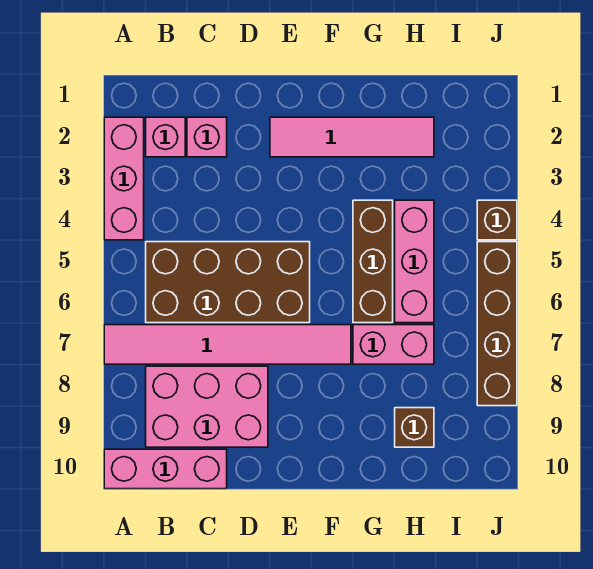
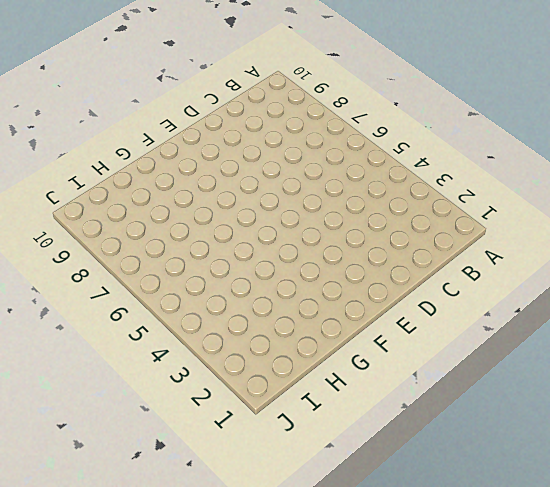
none -> pink 1x3 brick [104,117,144,240]
none -> pink 1x6 tile [104,325,351,364]
none -> pink 1x3 brick [104,449,227,489]

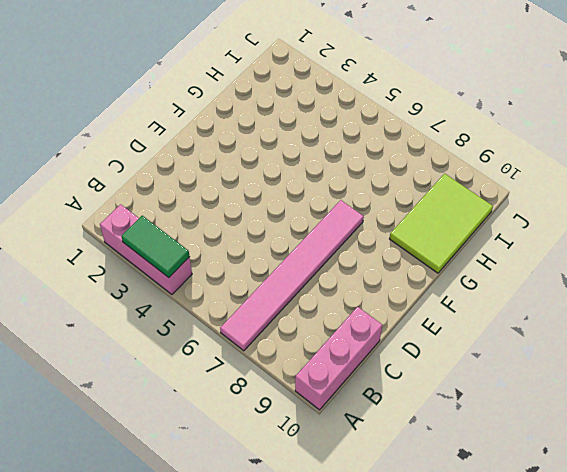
green 1x2 tile [121,216,190,277] -> none
lime 2x3 tile [389,174,493,273] -> brown 1x1 brick [395,408,434,447]
none -> pink 1x1 brick [146,117,185,157]
none -> brown 2x4 brick [146,242,310,323]
none -> pink 2x3 brick [146,366,268,447]

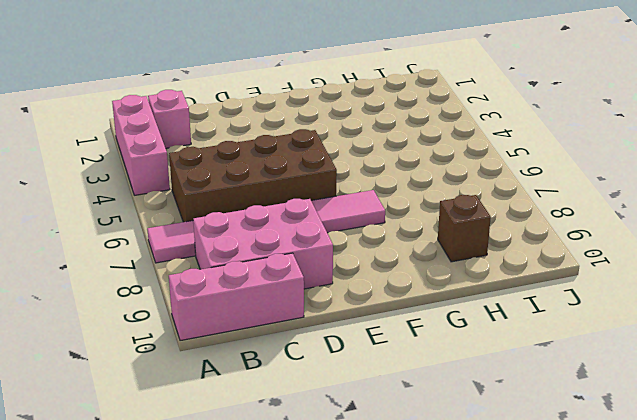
none -> pink 1x1 brick [187,117,227,157]
none -> pink 1x4 tile [270,117,434,157]
none -> brown 1x3 brick [353,200,393,323]

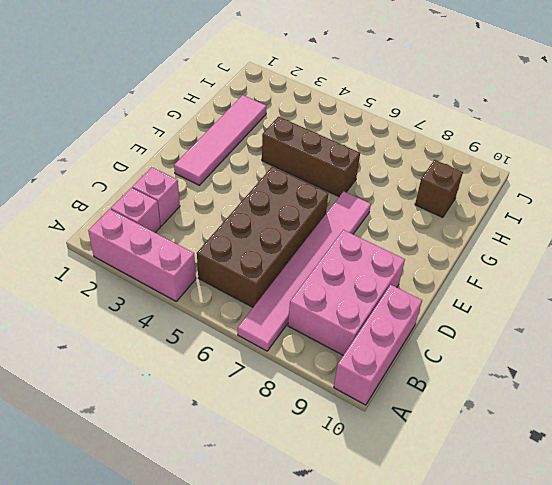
none -> pink 1x2 brick [353,325,434,364]
none -> pink 1x3 brick [395,200,434,323]
none -> brown 1x1 brick [477,200,517,240]

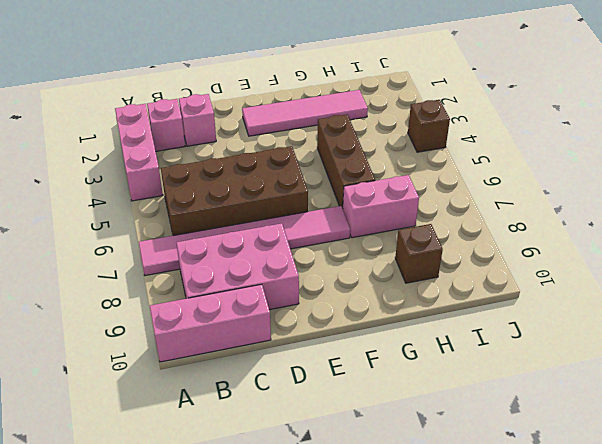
none -> pink 1x3 brick [395,200,434,323]
none -> brown 1x4 brick [477,242,517,406]

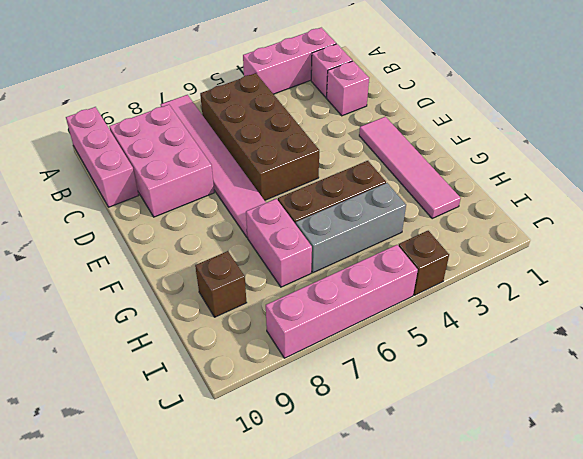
grey 1x3 brick [296,183,406,273] -> pink 1x3 brick [395,200,434,323]
pink 1x4 brick [266,245,418,358] -> brown 1x4 brick [477,242,517,406]

